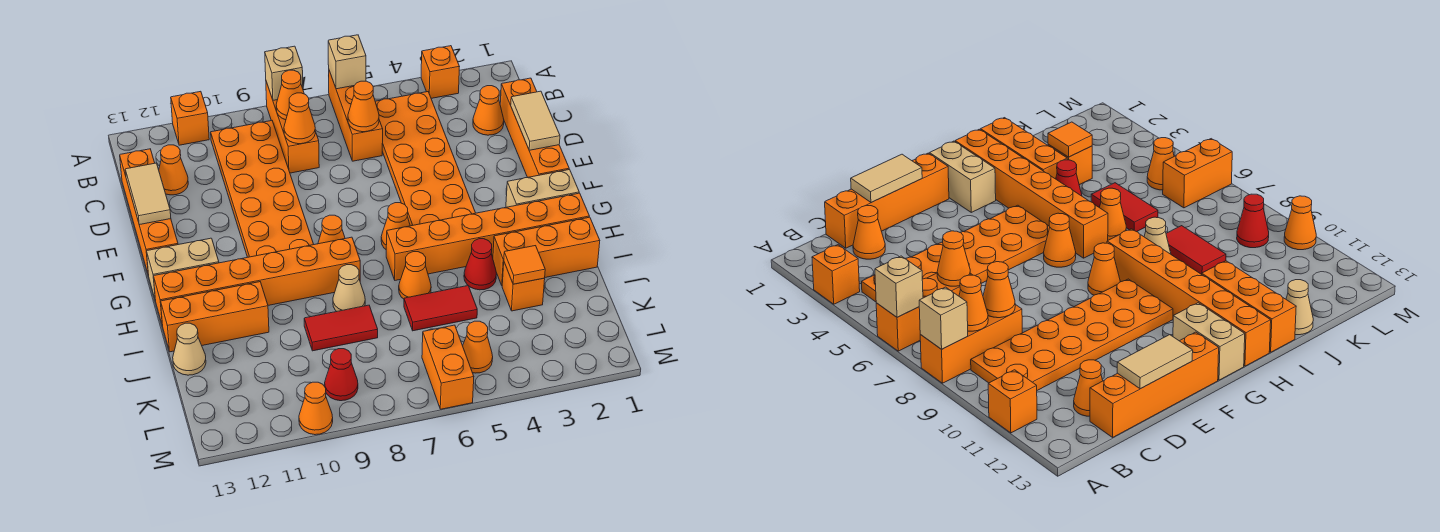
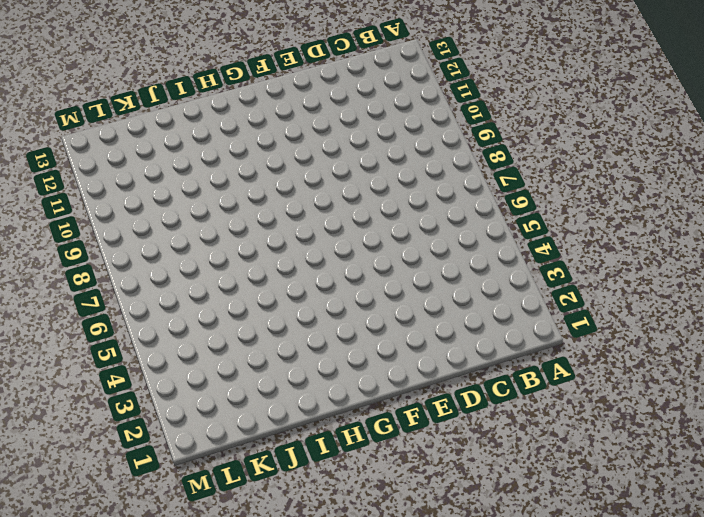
none -> orange 1x1 brick [421,46,460,98]
none -> orange 1x3 brick [329,71,383,161]
none -> orange 1x3 brick [266,82,319,173]
none -> orange 1x1 brick [171,91,209,145]

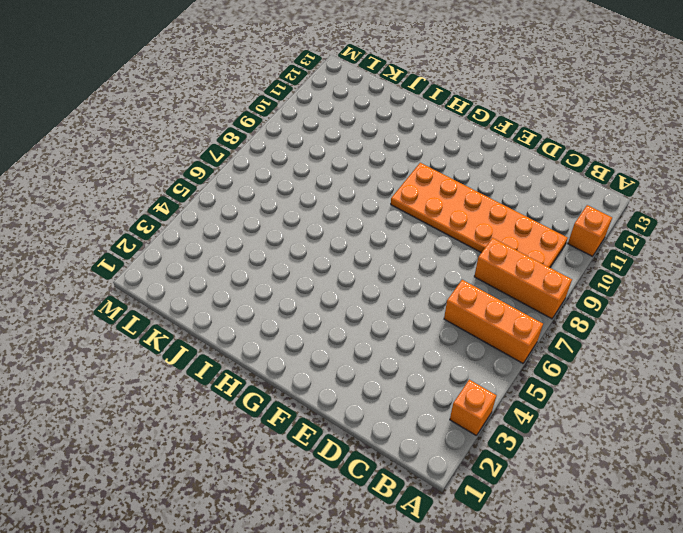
none -> orange 2x6 plate [375,92,475,226]
none -> orange 1x4 brick [500,78,569,178]
none -> orange 1x1 cone [473,86,504,135]
none -> orange 1x1 cone [159,145,188,195]

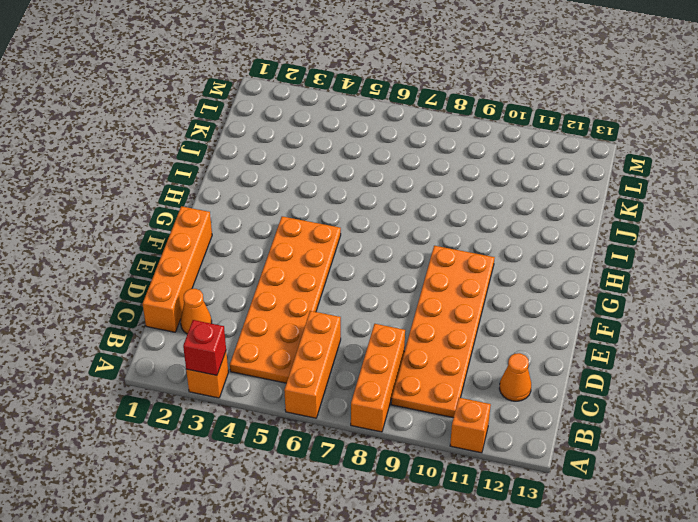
red 1x1 brick [183,320,226,375] -> none
none -> orange 1x4 brick [120,149,178,276]
none -> tan 1x2 brick [506,169,579,207]
none -> orange 1x1 cone [381,203,410,249]
none -> orange 1x1 cone [318,215,345,244]

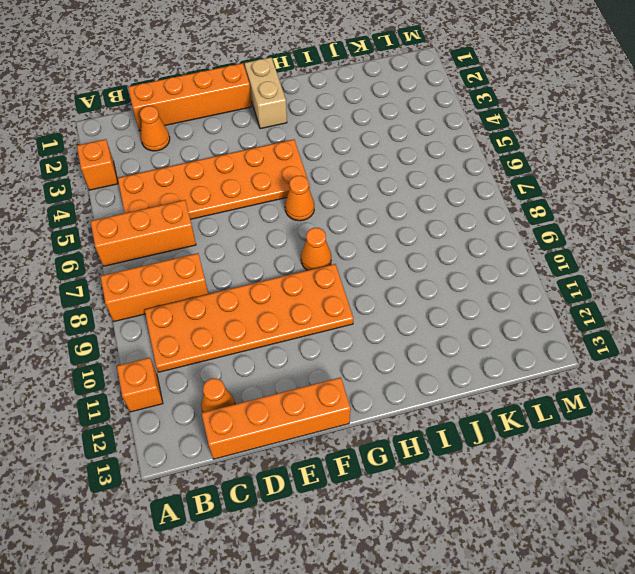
none -> tan 1x2 brick [147,238,219,301]
none -> orange 1x6 brick [386,193,589,280]
none -> orange 1x6 brick [154,237,360,326]
none -> orange 1x3 brick [493,217,600,285]

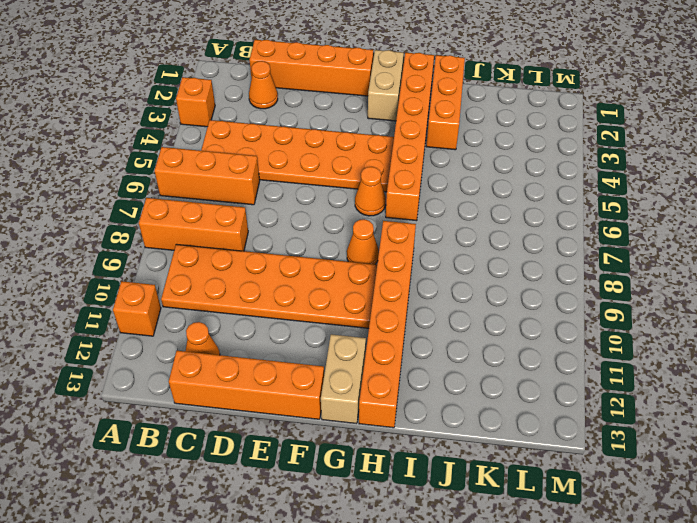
none -> red 1x1 cone [464,239,496,290]
none -> orange 1x1 cone [399,252,431,299]
none -> tan 1x1 cone [333,265,365,311]
none -> orange 1x3 brick [161,282,269,352]

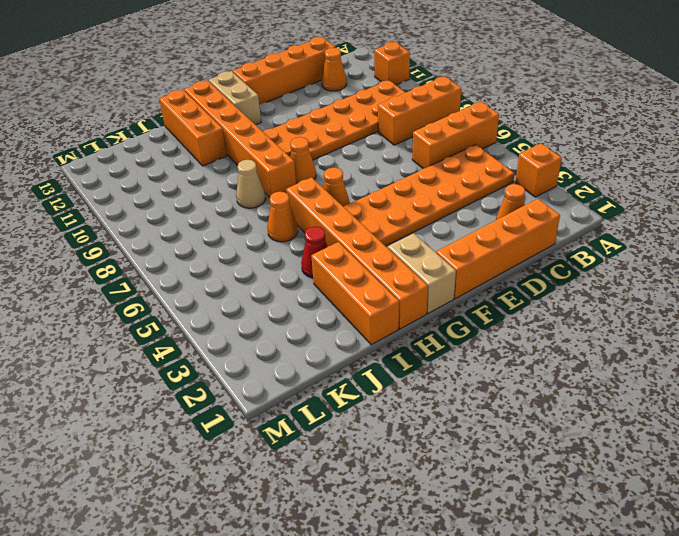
none -> orange 1x1 brick [502,263,545,311]
none -> red 1x2 tile [404,286,477,331]
none -> red 1x2 tile [304,305,378,351]
none -> tan 1x1 cone [173,323,206,375]

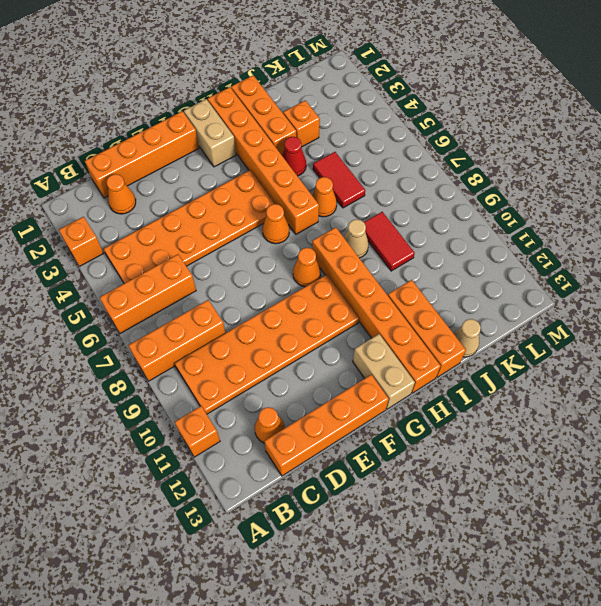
none -> orange 1x1 cone [463,321,493,373]
none -> orange 1x2 brick [422,325,474,409]
none -> red 1x1 cone [325,349,358,401]
none -> orange 1x1 cone [299,382,333,435]

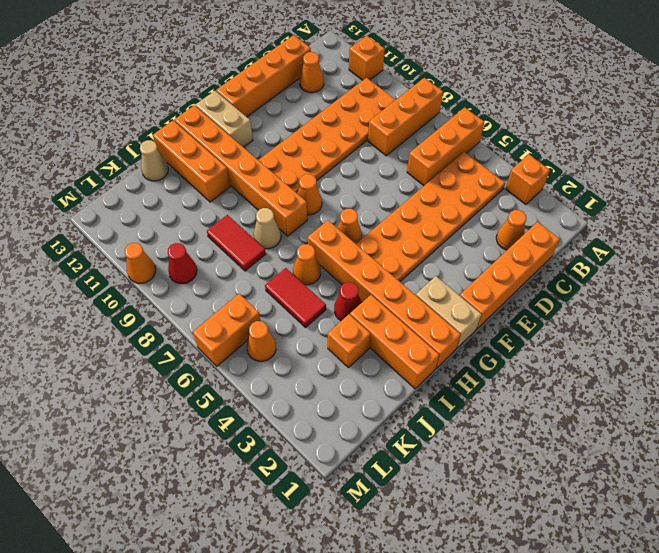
none -> tan 1x1 brick [328,35,366,89]
none -> tan 1x1 brick [265,46,303,100]
none -> orange 1x1 cone [276,70,304,120]
none -> orange 1x1 cone [348,81,379,132]

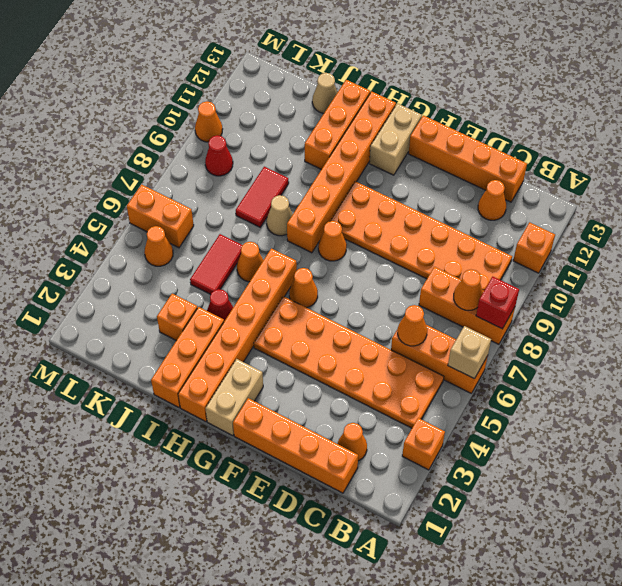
red 1x1 brick [476,277,519,329] -> tan 1x1 brick [265,46,303,100]
none -> orange 1x1 cone [284,93,315,144]
none -> tan 1x2 tile [511,91,560,150]
none -> tan 1x2 tile [125,163,171,225]
none -> orange 1x1 tile [504,246,545,284]

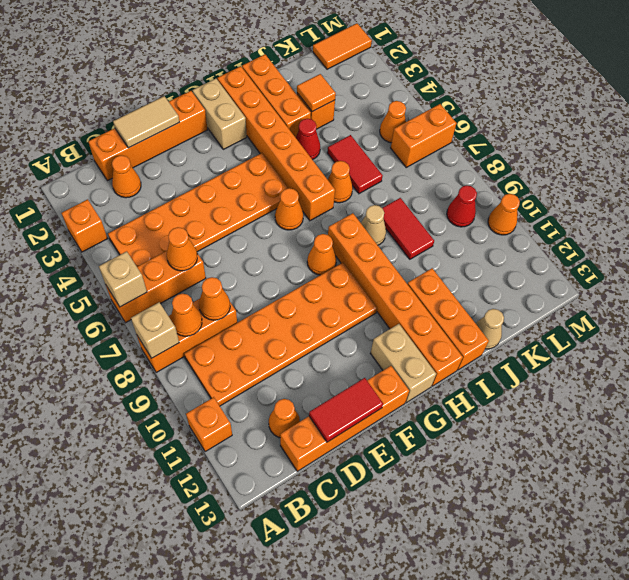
red 1x2 tile [309,378,383,442] -> tan 1x2 tile [125,163,171,225]
orange 1x2 tile [313,23,372,69] -> none

